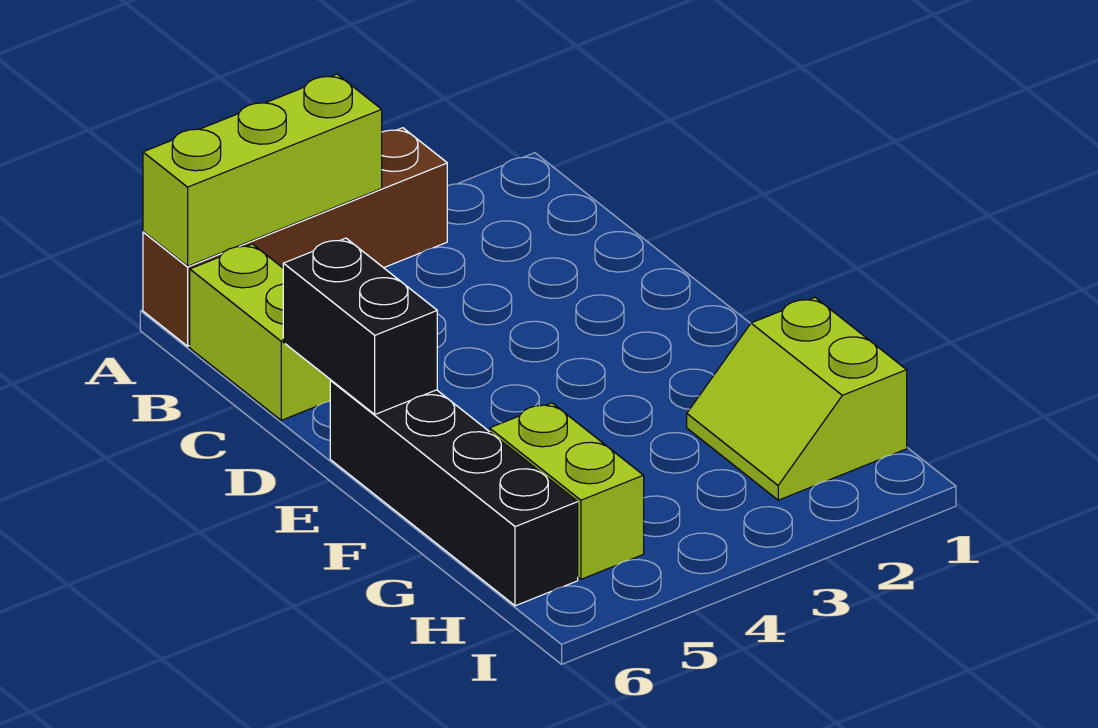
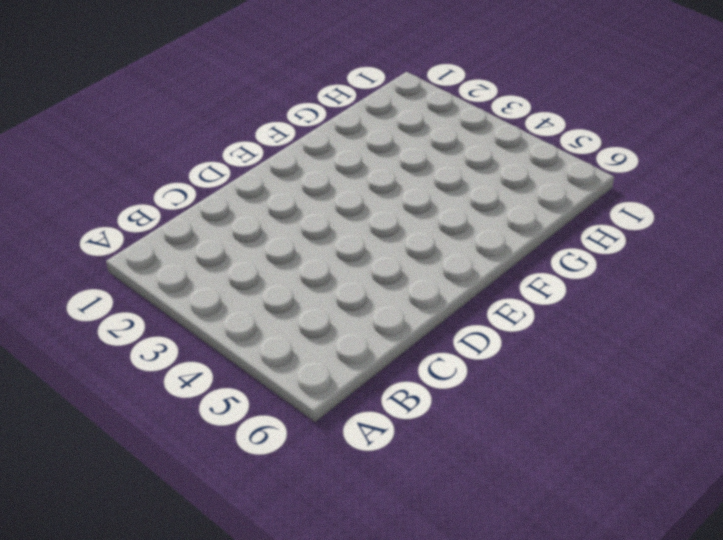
none -> brown 1x4 brick [143,128,447,346]
none -> lime 1x2 brick [190,244,330,420]

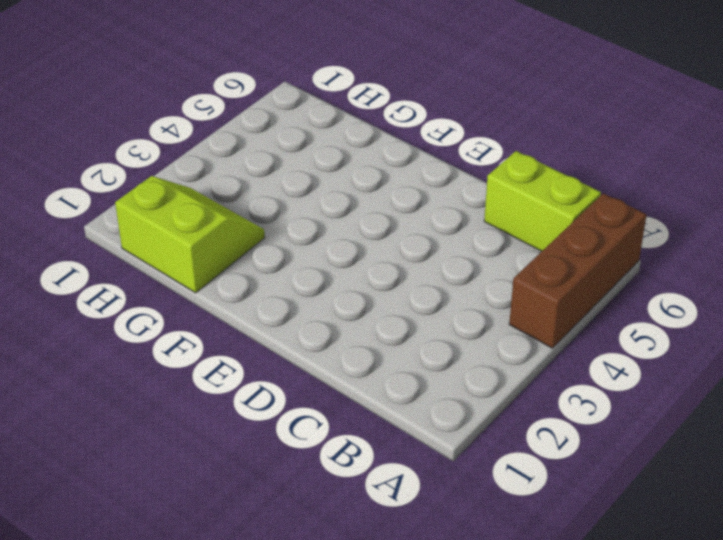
brown 1x3 brick [509,193,647,348] -> brown 1x4 brick [143,128,447,346]
none -> black 1x4 brick [330,380,578,606]
none -> lime 1x2 brick [490,403,644,579]

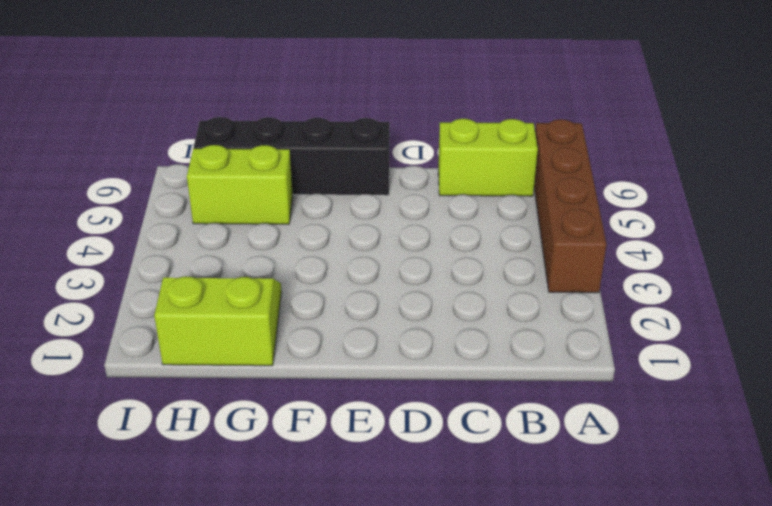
none -> lime 1x3 brick [143,74,382,266]
none -> black 1x2 brick [283,238,437,414]

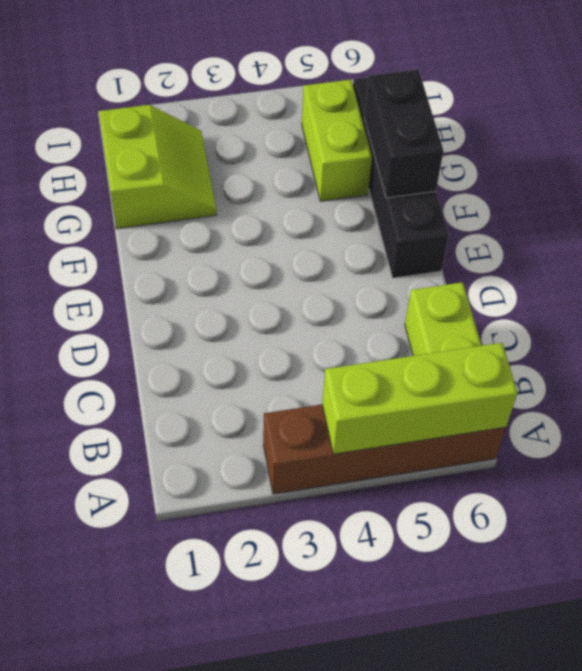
black 1x2 brick [364,69,443,198] -> black 1x2 brick moved to [283,238,437,414]

